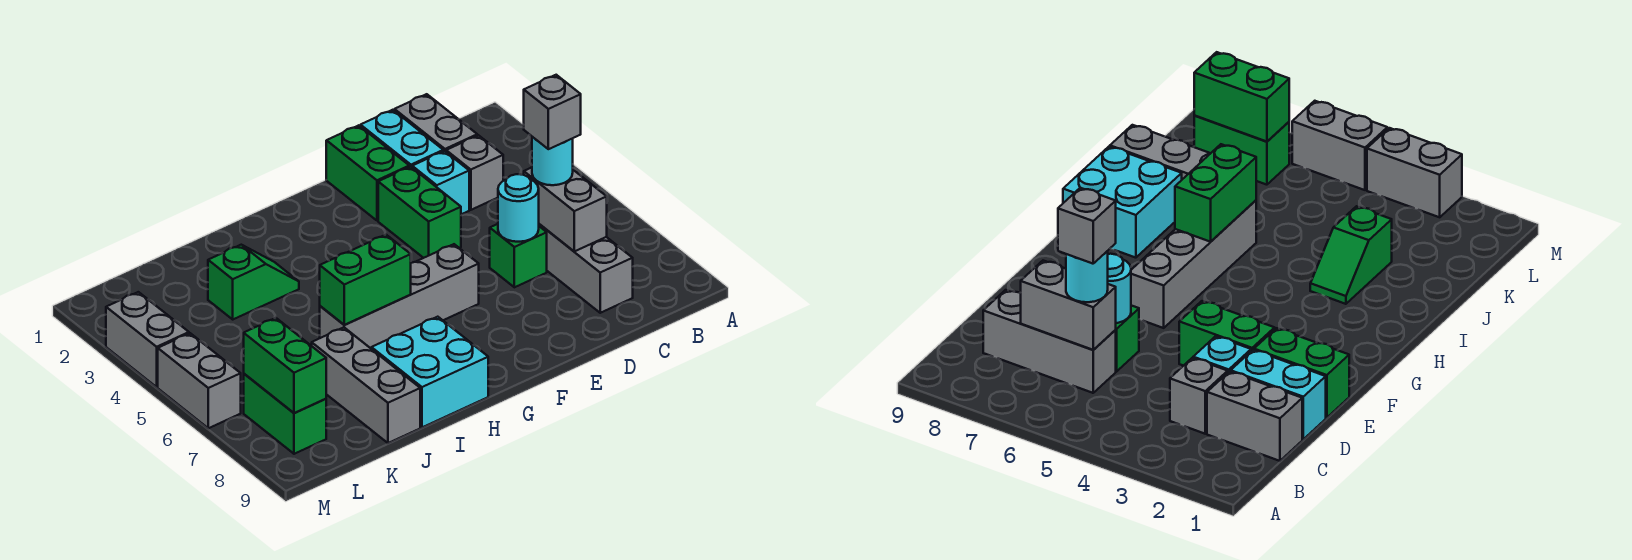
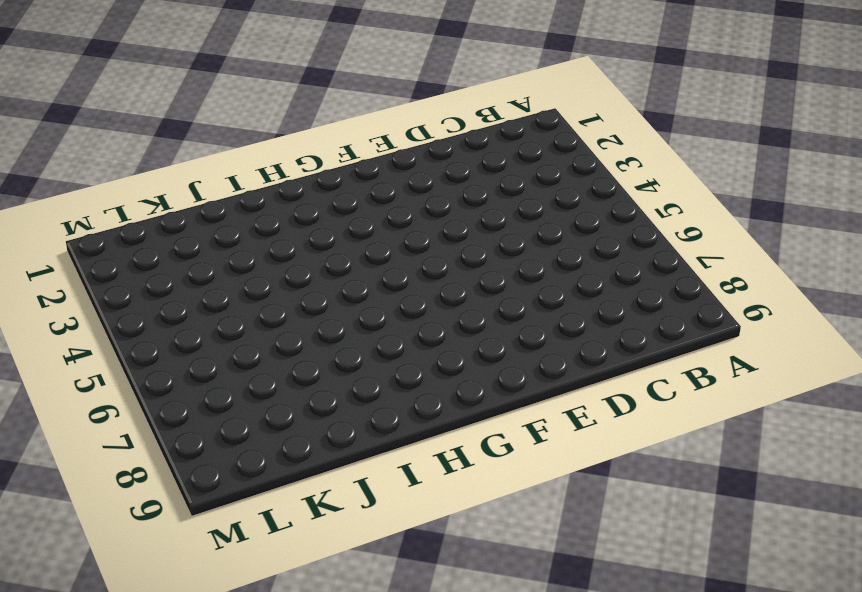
none -> grey 1x2 brick [394,94,477,152]
none -> grey 1x1 brick [446,135,503,210]
none -> grey 1x3 brick [539,224,633,313]

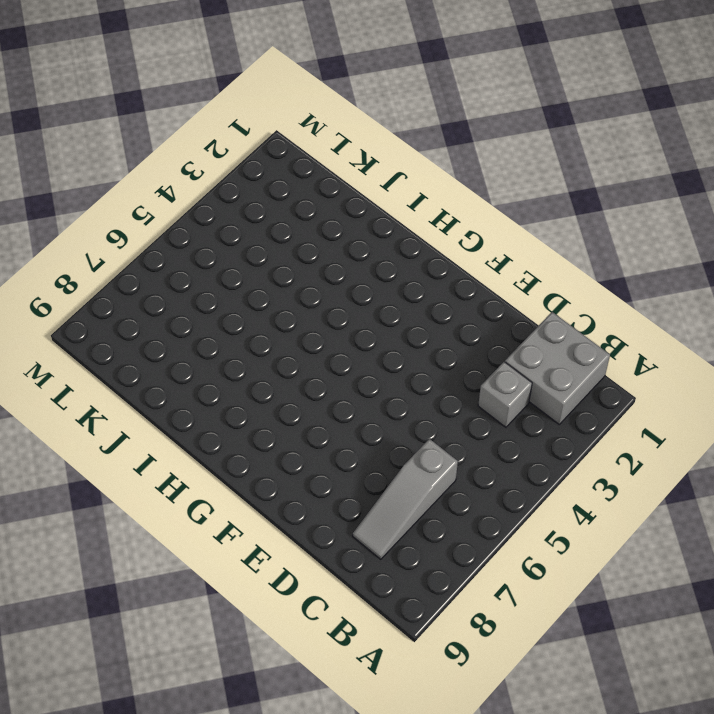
grey 2x2 brick [505,312,610,424] -> grey 1x2 brick [394,94,477,152]
grey 1x3 slope [353,439,458,559] -> grey 1x3 brick [539,224,633,313]
none -> cyan 1x2 brick [360,110,443,167]
none -> cyan 1x1 brick [412,151,469,214]
none -> green 1x1 brick [490,224,547,287]

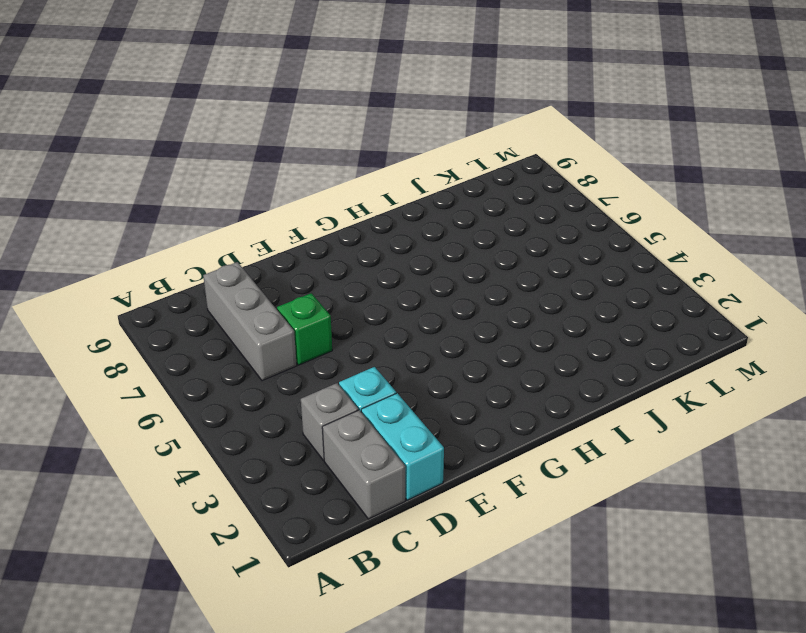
none -> green 1x2 brick [326,125,409,221]
none -> green 1x2 brick [378,167,461,258]
none -> grey 1x4 brick [320,244,479,348]

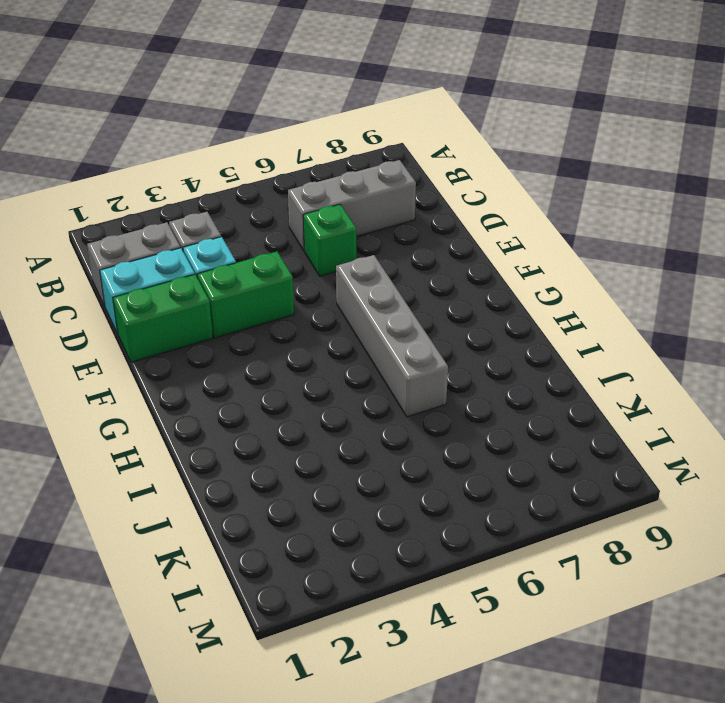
none -> cyan 2x2 brick [371,317,488,427]
none -> green 1x2 slope [208,245,299,319]
none -> grey 1x3 brick [312,327,420,443]

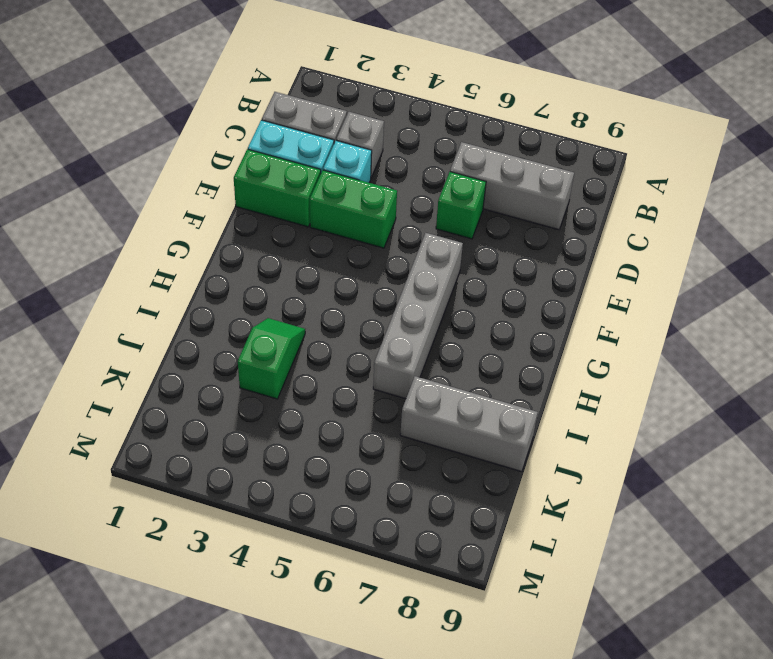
none -> cyan 2x2 brick [371,317,488,427]
none -> green 1x2 brick [244,374,326,454]
none -> grey 1x2 brick [106,292,189,387]

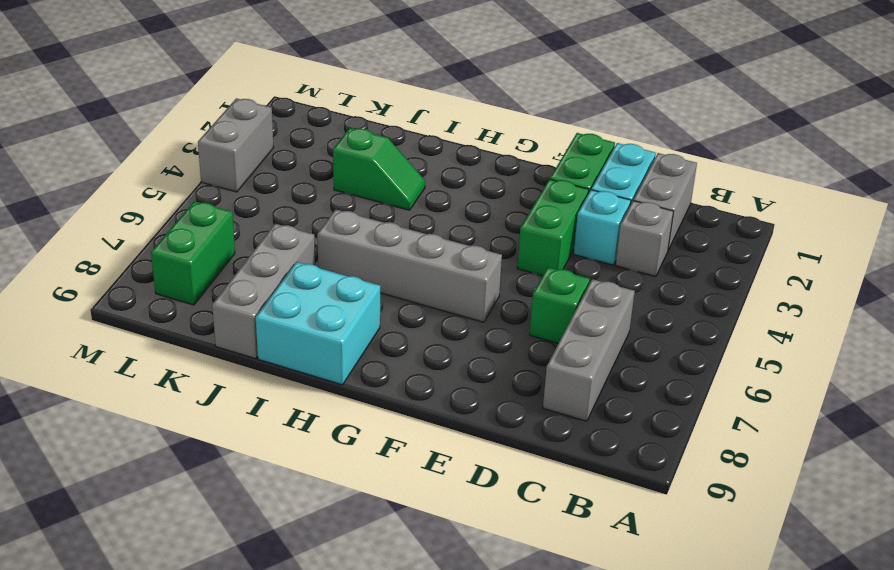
none -> grey 1x2 brick [158,333,241,428]
none -> grey 1x2 brick [524,168,607,251]
none -> cyan 1x1 round brick [498,174,539,242]

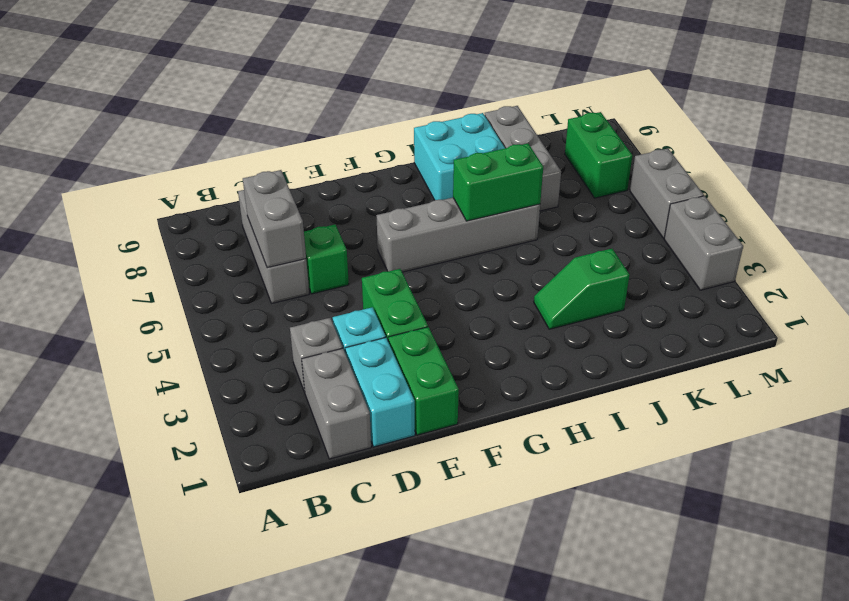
none -> cyan 1x1 round brick [498,174,539,242]
none -> green 1x2 brick [244,318,326,413]
none -> cyan 1x1 round brick [532,137,573,185]

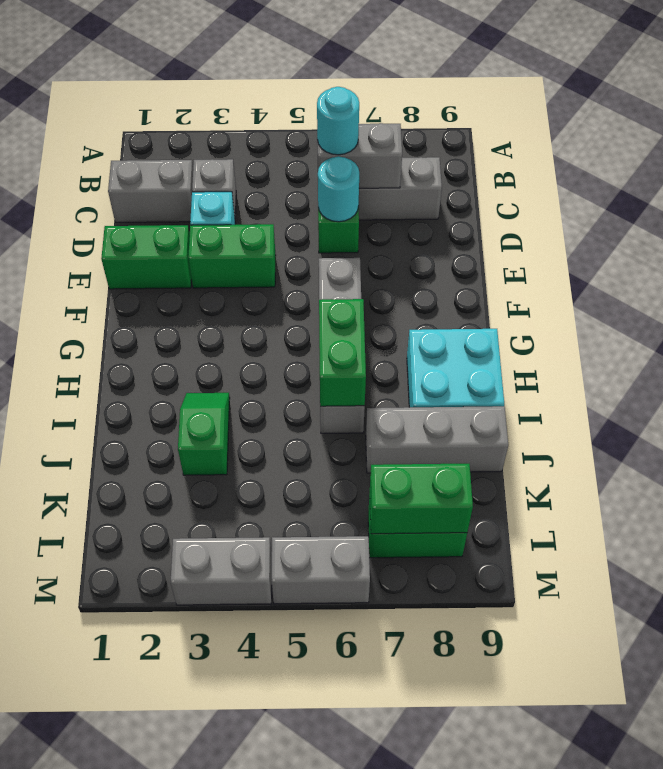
none -> cyan 1x2 brick [360,110,443,167]
none -> grey 1x1 brick [524,75,581,149]

